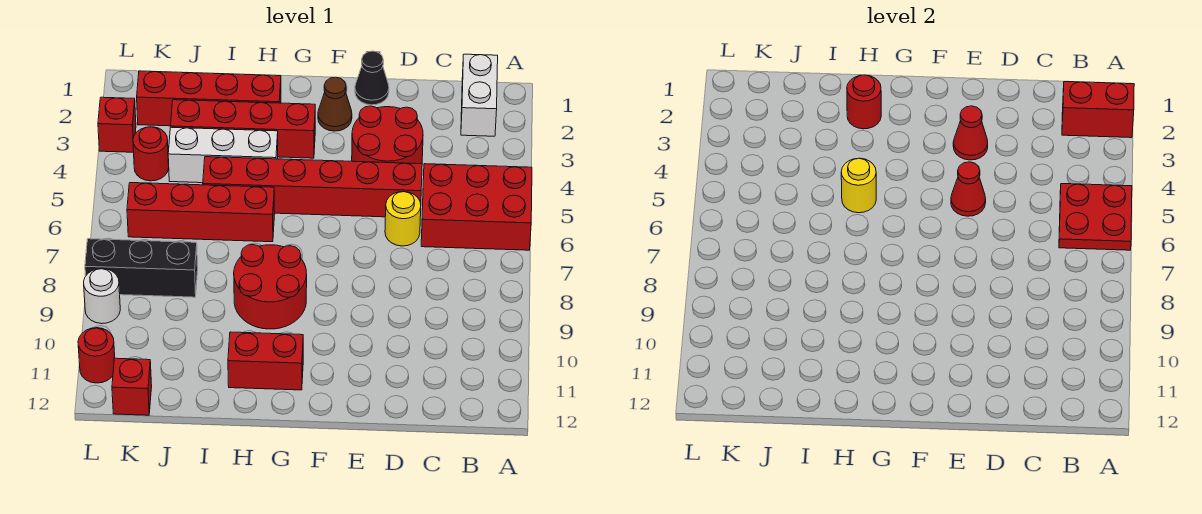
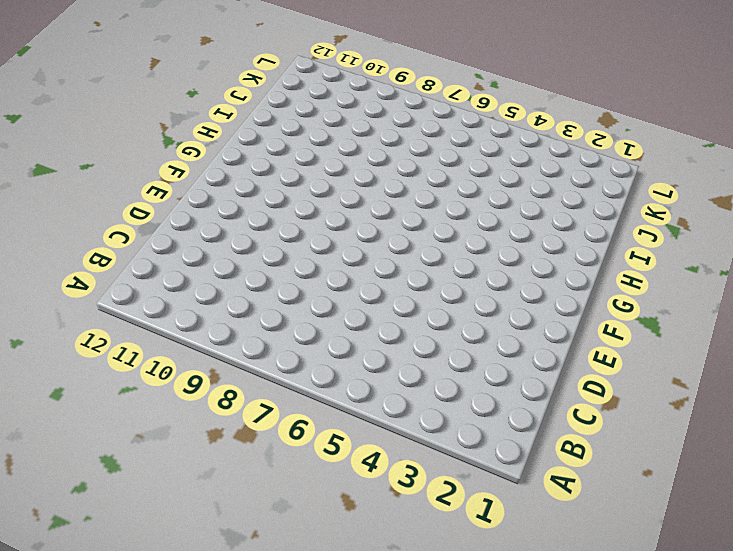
none -> red 2x3 brick [421,164,532,250]
none -> white 1x2 brick [461,54,498,136]
none -> red 2x2 round brick [352,106,423,164]

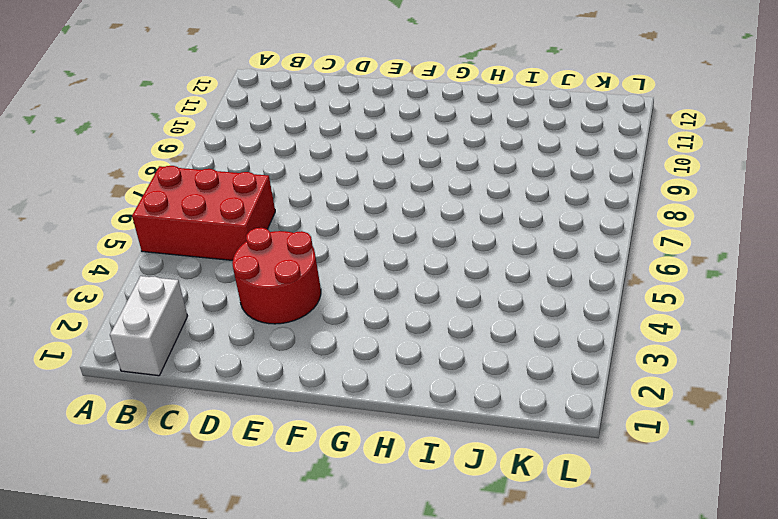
none -> red 1x6 brick [203,157,422,217]
none -> yellow 1x1 round brick [385,192,421,246]
none -> black 1x1 cone [355,51,389,105]

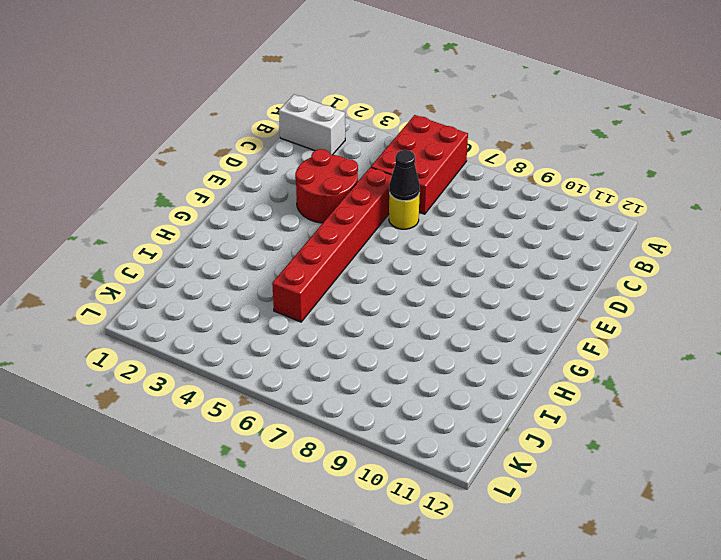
black 1x1 cone [389,150,420,201] -> black 1x1 cone moved to [355,51,389,105]
none -> brown 1x1 cone [318,77,352,131]
none -> red 1x4 brick [171,100,315,158]
none -> red 2x2 round brick [234,245,307,329]

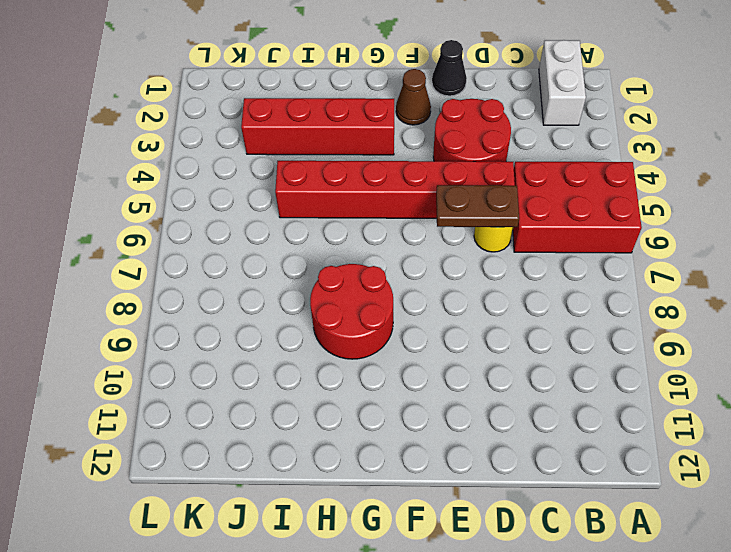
brown 1x2 plate [436,185,519,227] -> none
none -> red 1x2 brick [228,332,303,390]
none -> red 1x4 brick [137,71,281,126]
none -> white 1x3 brick [168,127,278,183]

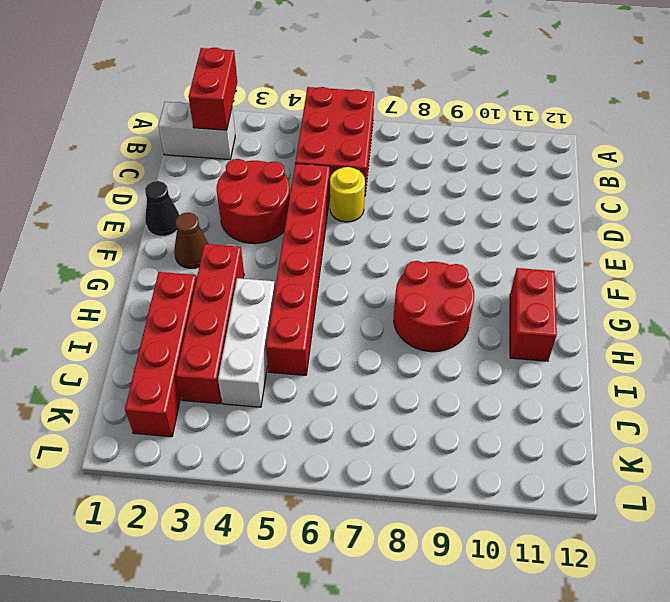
none -> red 1x4 brick [127,183,275,242]
none -> black 1x3 brick [85,239,198,297]
none -> red 1x1 round brick [133,127,169,181]

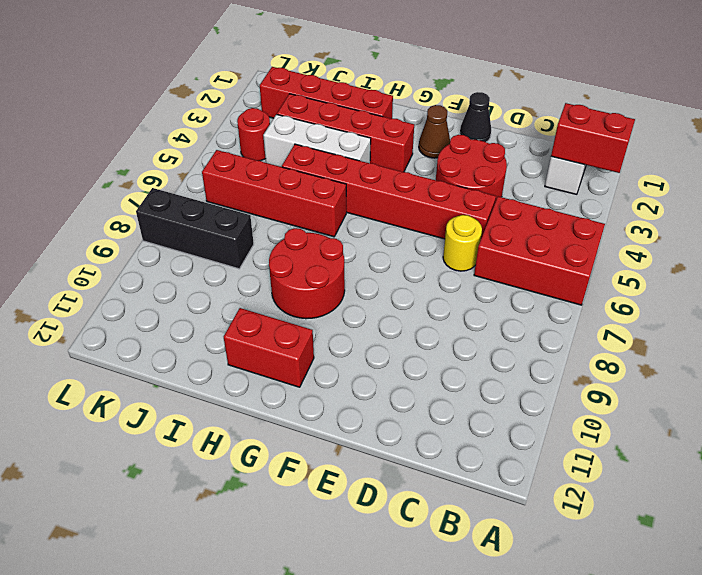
none -> red 1x1 brick [112,358,152,415]
none -> red 1x1 brick [98,97,136,152]
none -> white 1x1 round brick [84,269,120,324]

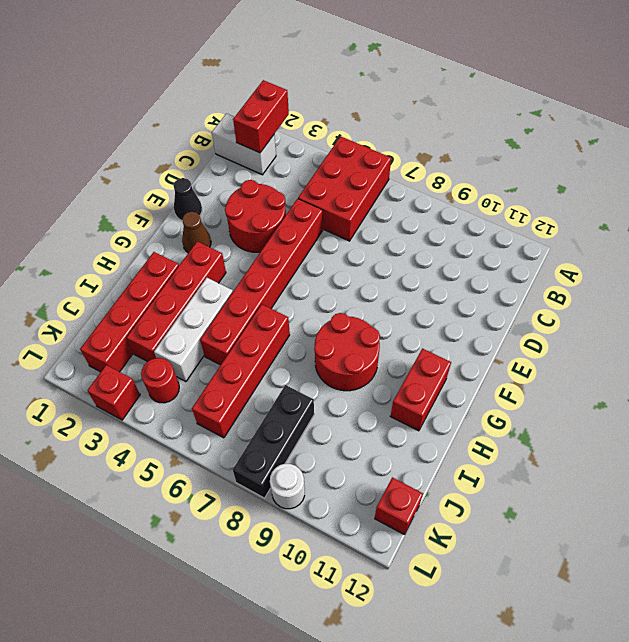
none -> yellow 1x1 round brick [385,192,421,246]
none -> red 1x1 round brick [78,328,115,383]
none -> red 2x2 plate [1059,184,1132,250]

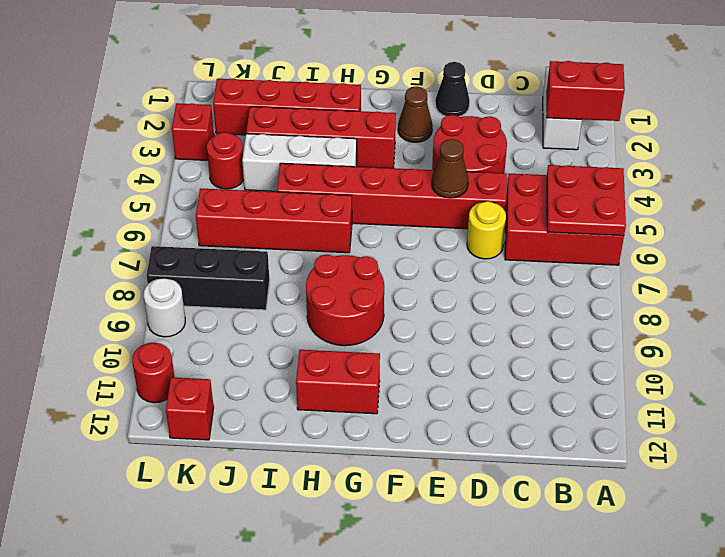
brown 1x1 cone [432,139,468,198] -> red 1x1 cone [951,162,986,216]
none -> red 1x1 cone [953,106,988,160]
none -> red 1x1 round brick [847,75,881,129]
none -> yellow 1x1 round brick [841,158,876,213]

